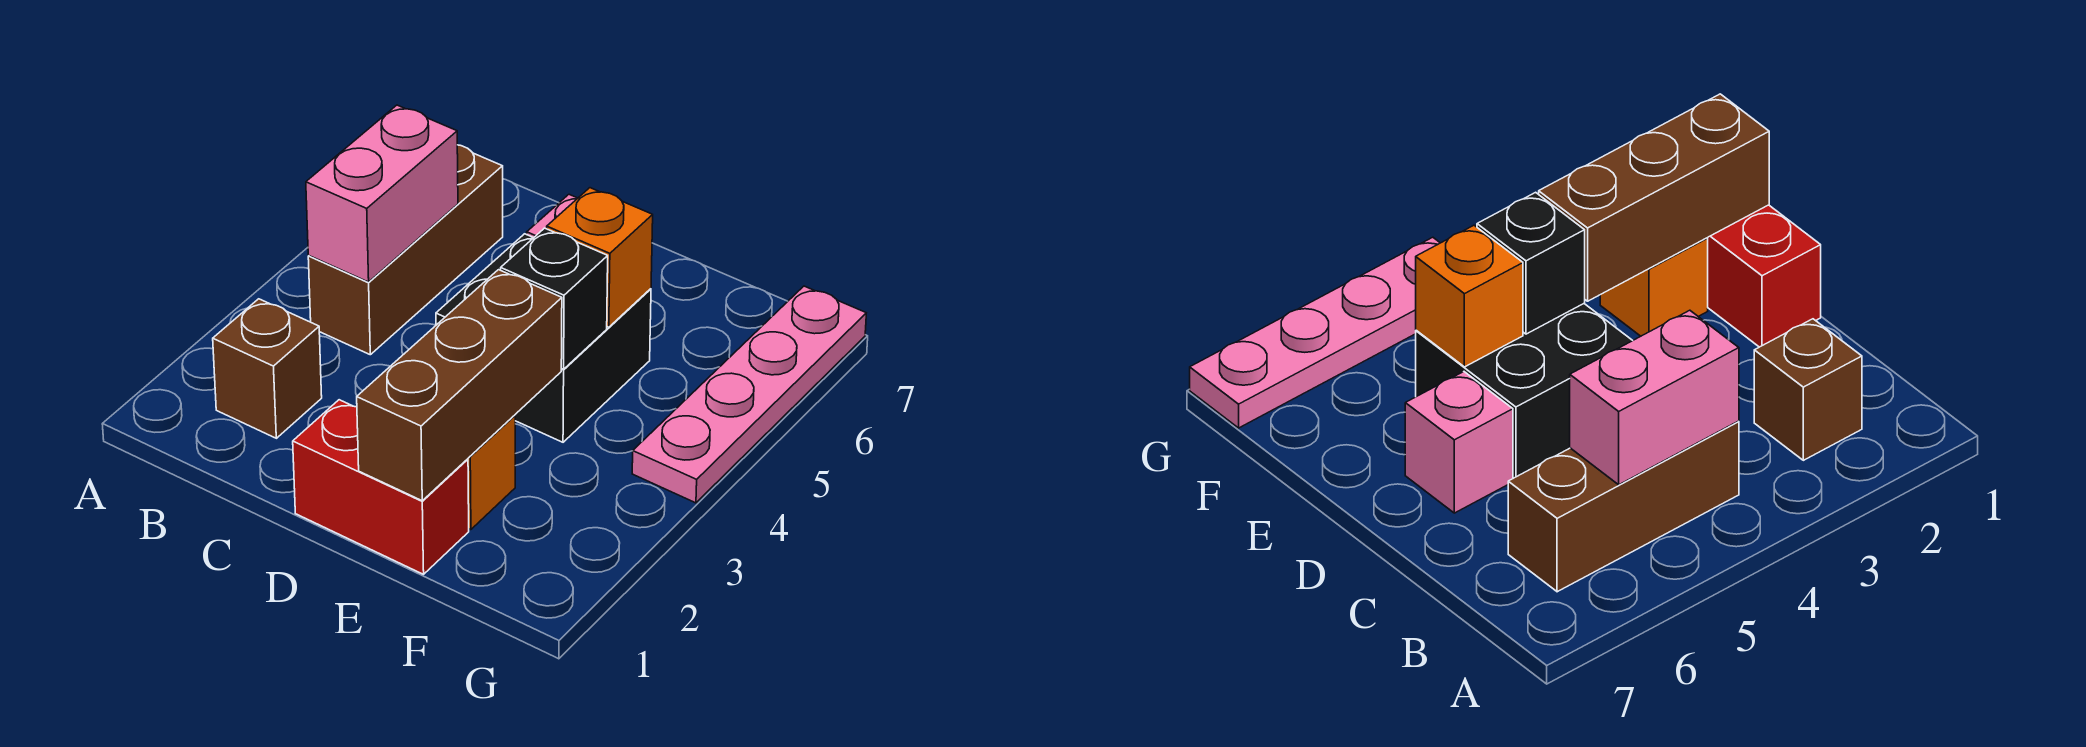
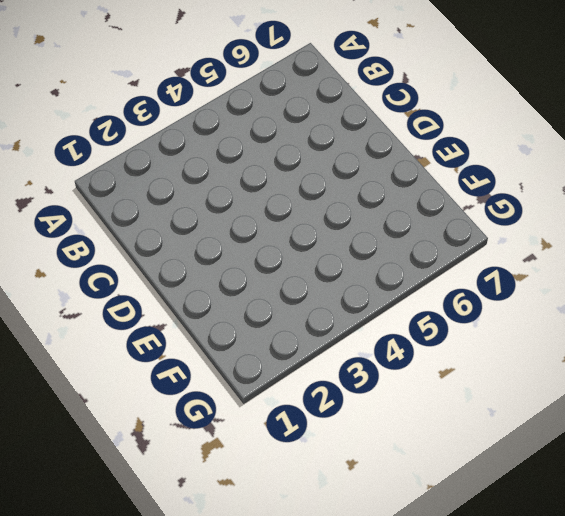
none -> brown 1x1 brick [213,299,322,438]
none -> brown 1x3 brick [308,145,503,355]

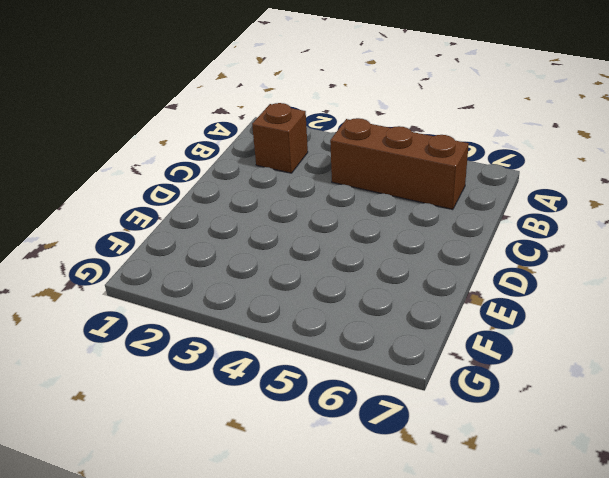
none -> red 1x2 brick [293,400,469,574]
none -> black 2x2 brick [436,234,651,442]

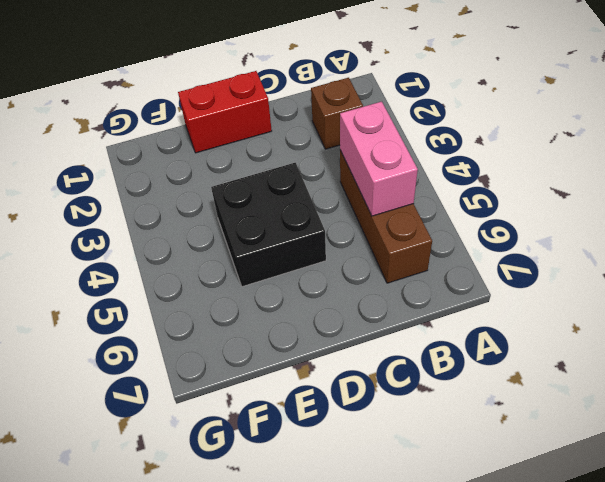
none -> pink 1x1 brick [1405,372,1513,513]
none -> orange 1x1 brick [468,415,515,530]

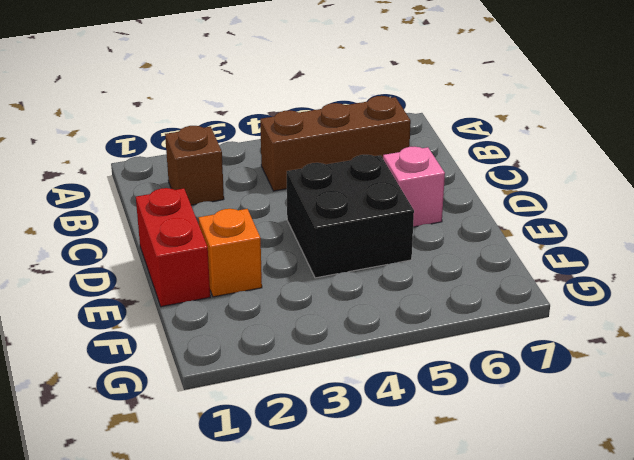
none -> pink 1x4 plate [632,286,866,503]
none -> pink 1x2 brick [306,105,458,282]

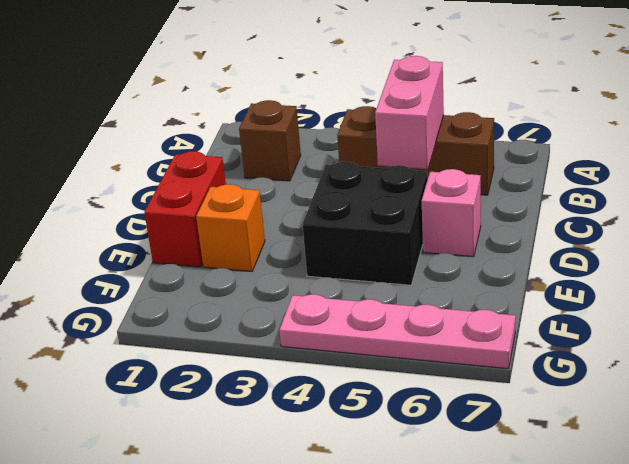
pink 1x2 brick [375,56,444,169] -> pink 1x2 brick turned to [306,105,458,282]
none -> brown 1x3 brick [357,270,562,501]
none -> black 1x1 brick [501,228,608,369]

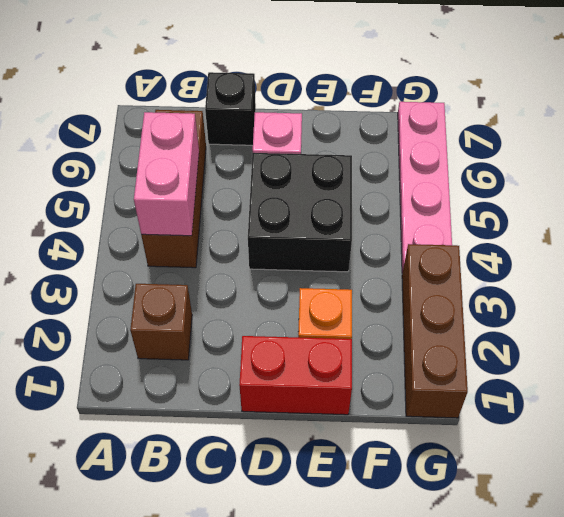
black 1x1 brick [205,72,256,145] -> black 1x1 brick moved to [501,228,608,369]
brown 1x3 brick [402,244,468,418] -> brown 1x3 brick moved to [357,270,562,501]
none -> orange 1x1 brick [547,188,653,327]

